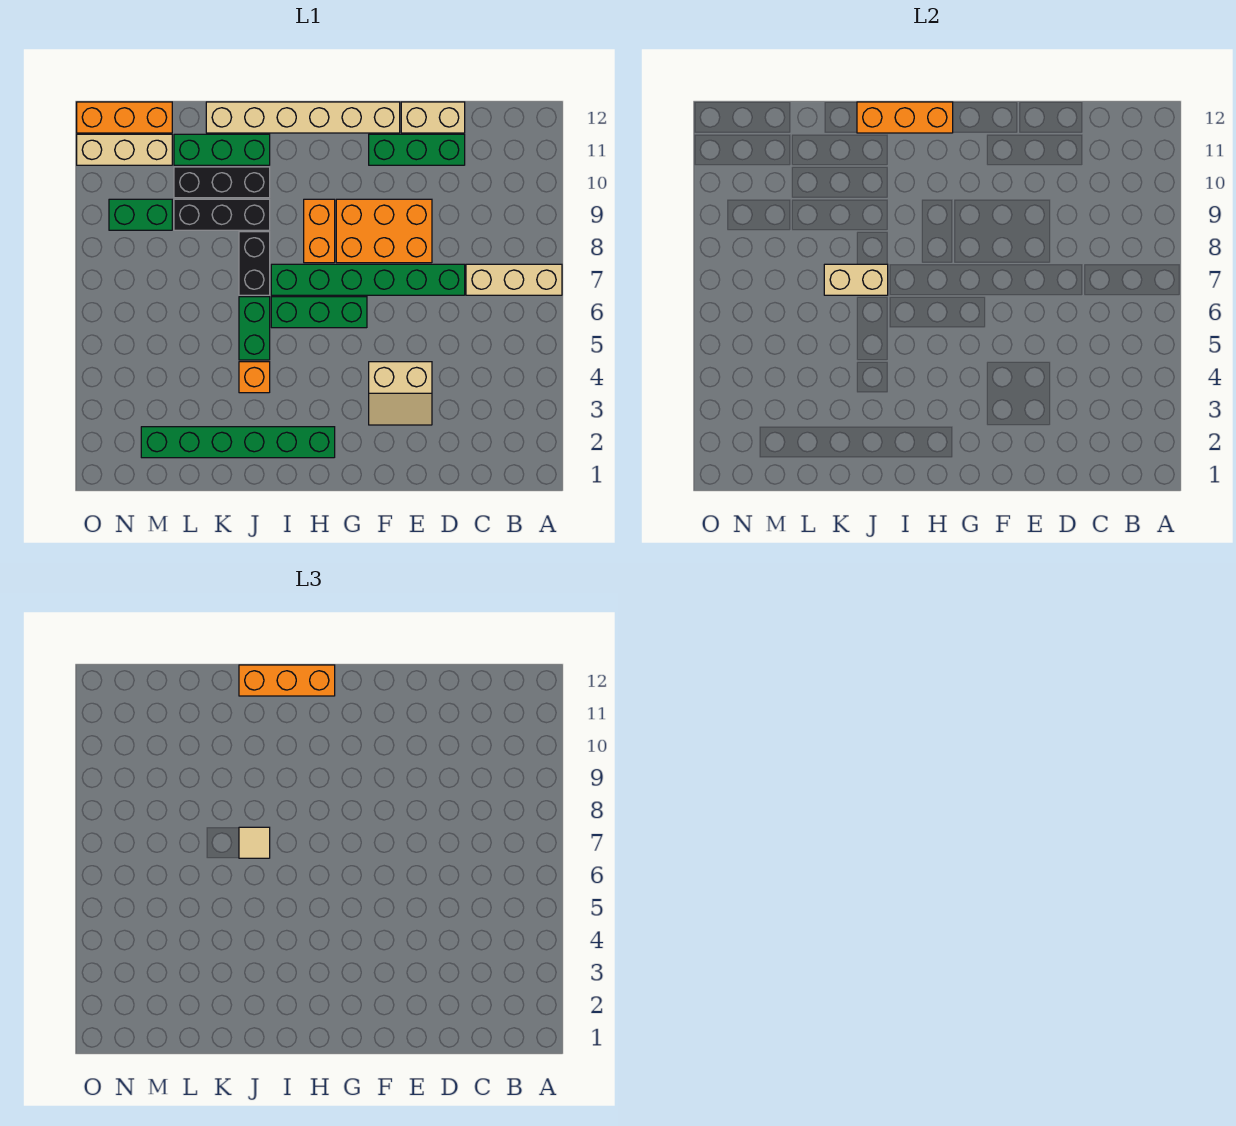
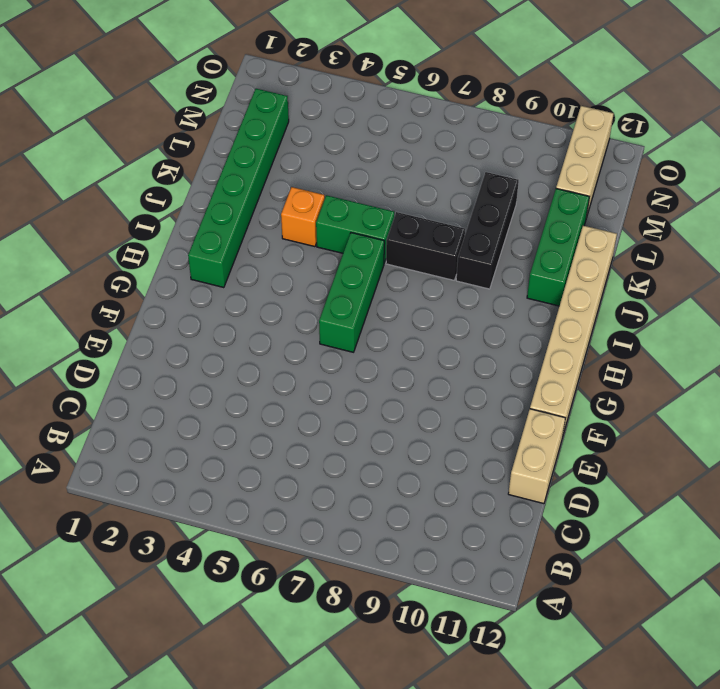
none -> tan 1x3 brick [466,264,562,295]
none -> green 1x6 brick [271,264,465,295]
none -> green 1x3 brick [369,134,465,165]

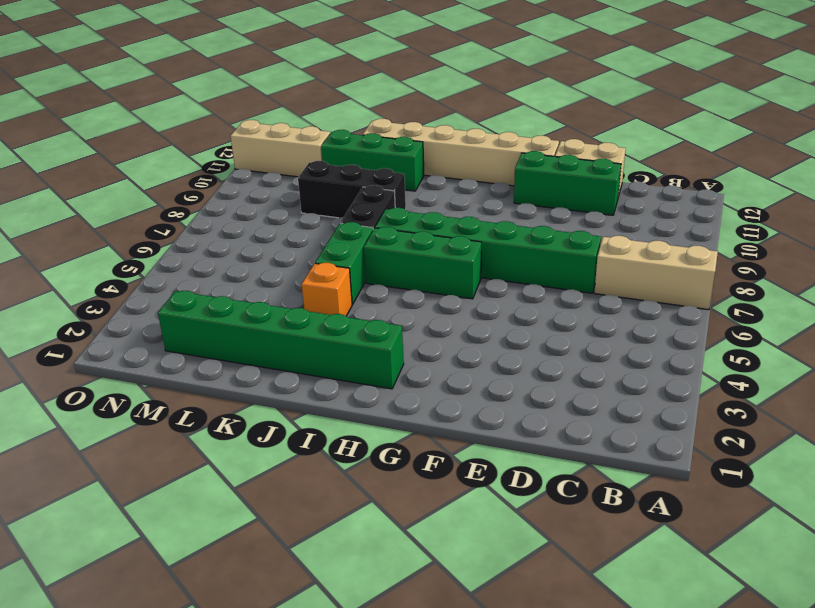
none -> tan 2x2 slope [369,362,432,425]
none -> orange 2x3 brick [336,199,432,263]
none -> orange 1x2 brick [304,199,335,263]

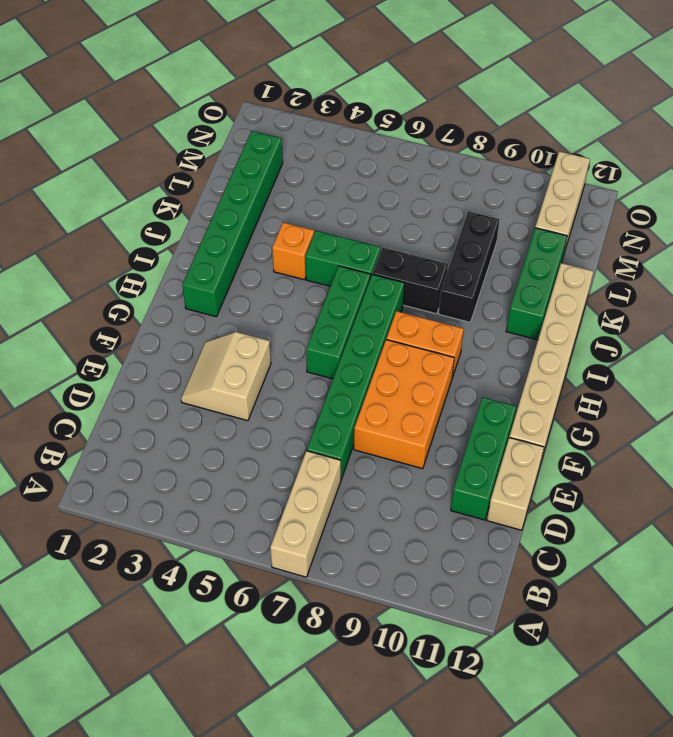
none -> black 1x3 brick [174,167,270,198]
none -> green 1x2 brick [109,199,172,230]
none -> orange 1x3 brick [77,102,172,133]

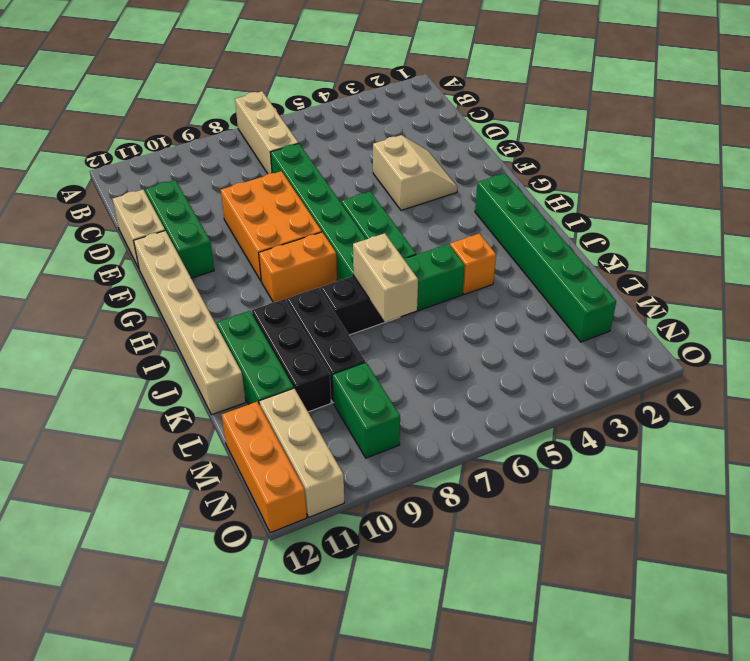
none -> orange 1x3 brick [857,102,953,133]
none -> orange 1x3 brick [239,665,335,696]
none -> tan 1x1 tile [239,827,270,858]

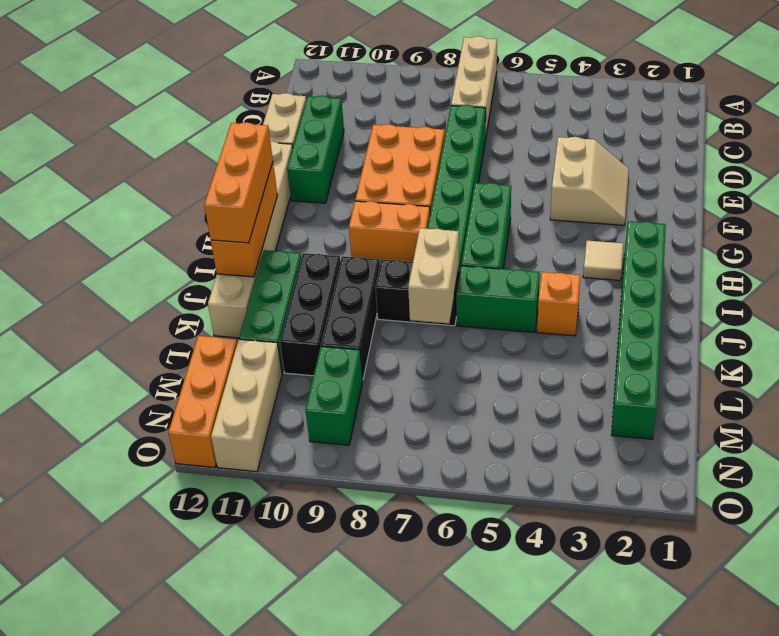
tan 1x1 tile [583,241,624,280] -> tan 1x1 tile moved to [239,827,270,858]

